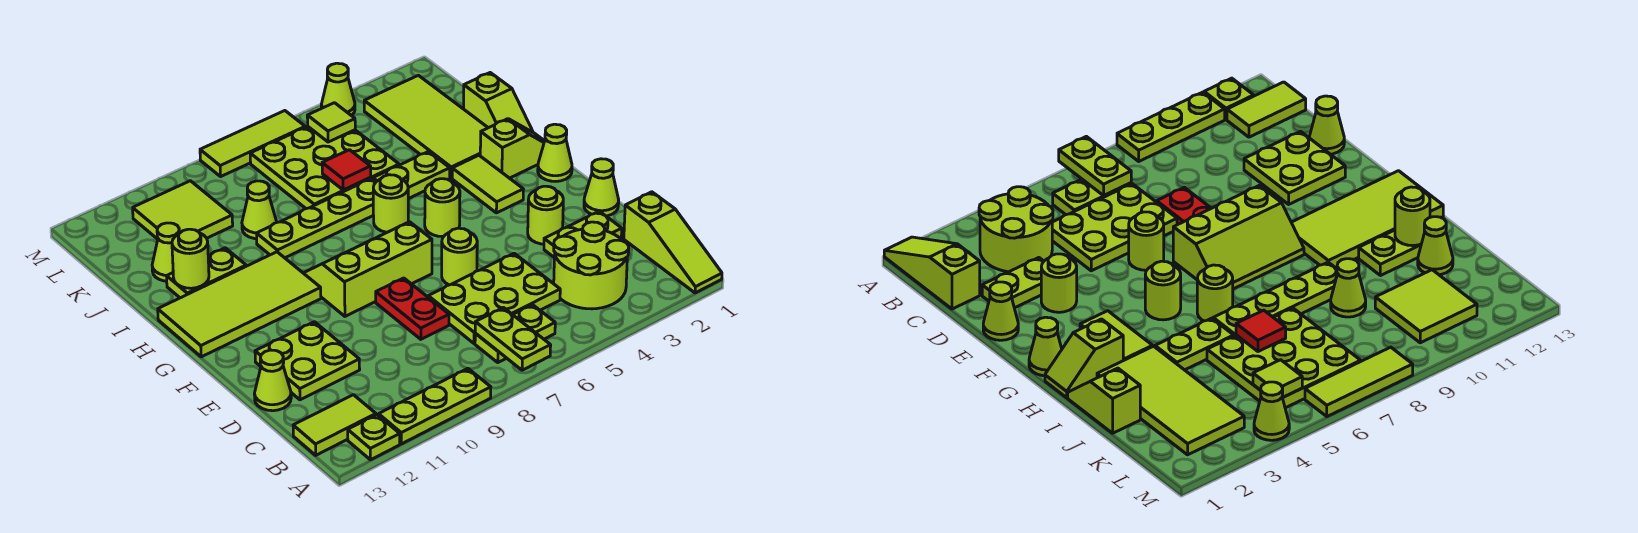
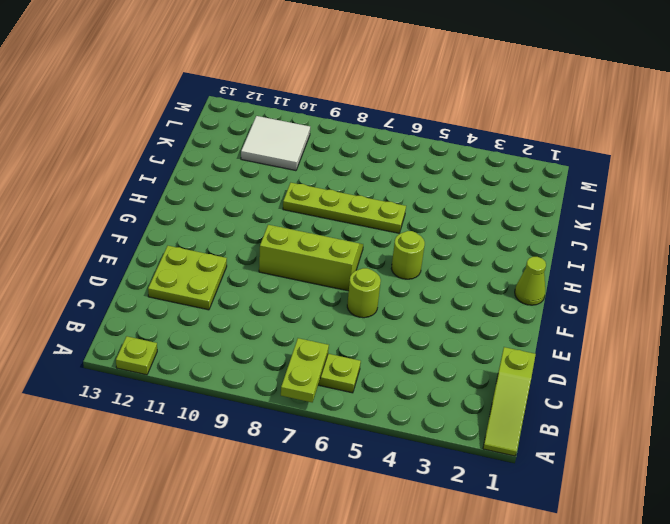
white 2x2 tile [241,116,310,171] -> lime 2x2 tile [133,181,233,239]
none -> lime 1x3 plate [379,368,491,444]
none -> lime 2x2 round brick [554,222,629,309]
none -> lime 1x2 tile [293,395,376,455]
none -> lime 2x3 plate [428,253,560,343]

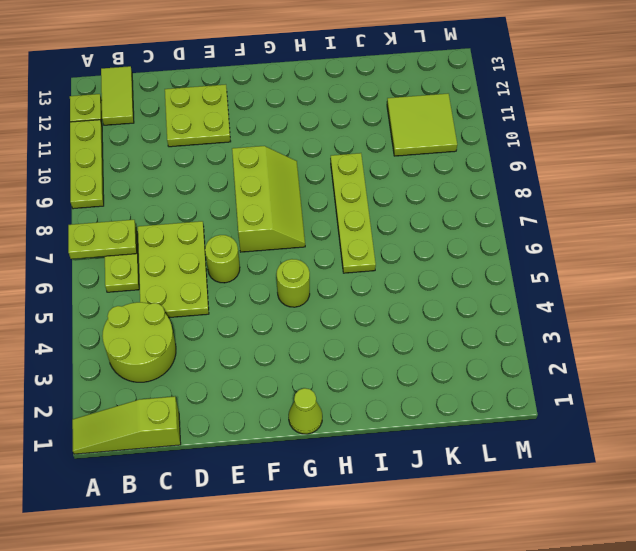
none -> lime 1x2 plate [544,211,622,257]
none -> red 1x2 plate [376,278,449,339]
none -> lime 1x1 cone [255,350,291,411]
none -> lime 1x1 cone [584,159,619,216]

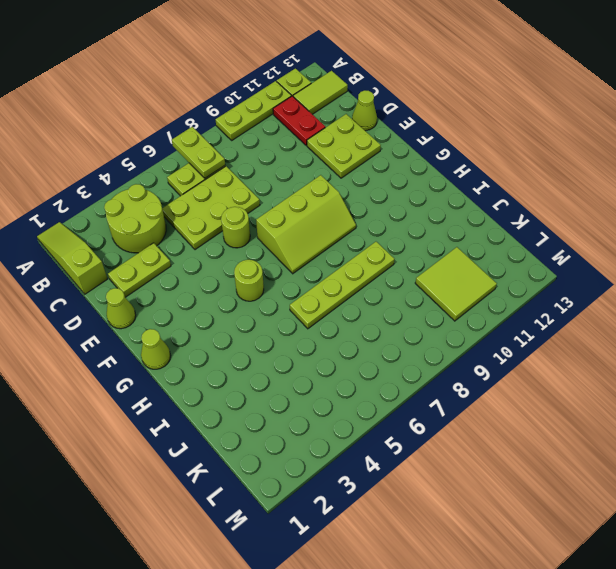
red 1x2 plate [273,96,325,146] -> red 1x2 plate moved to [376,278,449,339]
none -> lime 1x1 round brick [528,186,563,244]
none -> lime 1x2 tile [452,155,523,213]
none -> lime 2x4 tile [158,252,321,357]
none -> lime 1x2 slope [480,119,545,178]

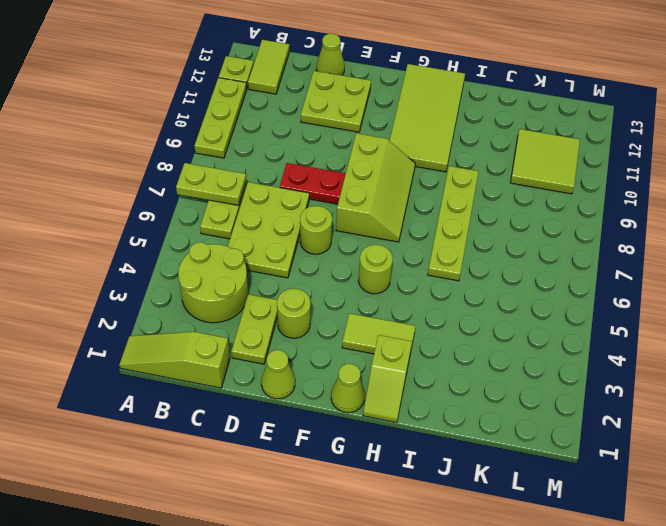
none -> lime 1x1 round brick [373,175,408,232]
none -> lime 1x2 slope [464,73,533,132]
none -> lime 2x4 tile [364,75,488,178]
none -> lime 1x2 plate [373,152,450,199]

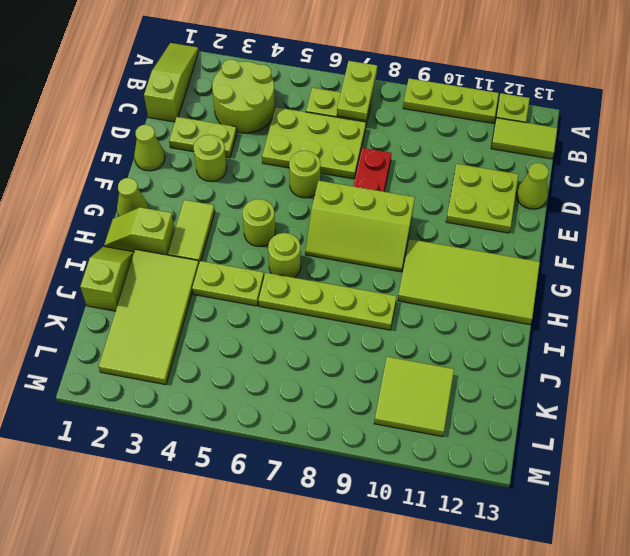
none -> lime 1x2 plate [167,248,246,298]
none -> lime 3x3 plate [250,127,399,209]
none -> lime 1x1 cone [242,181,277,239]
none -> lime 1x1 cone [152,223,180,281]

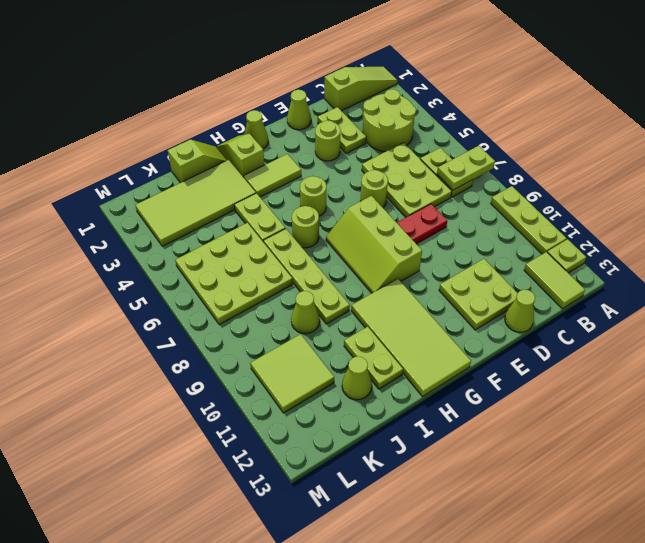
none -> lime 1x1 cone [321,63,355,116]
none -> lime 1x3 tile [200,111,305,176]
none -> lime 1x1 round brick [172,229,209,288]
none -> red 1x1 tile [322,150,371,190]

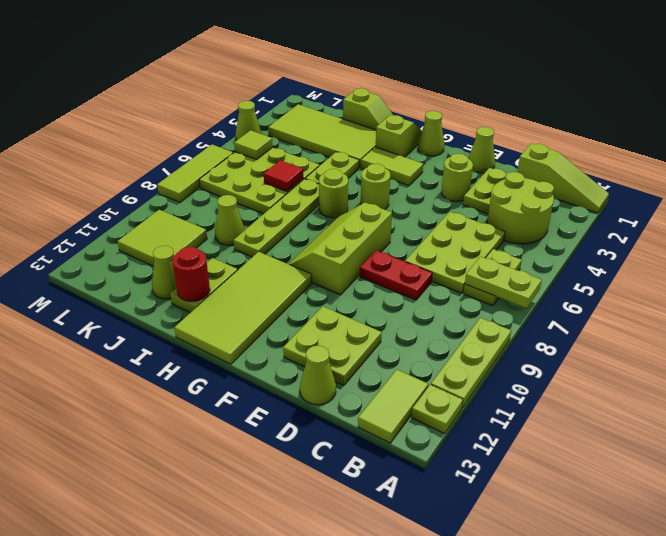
red 1x1 round brick [172,247,210,301] -> lime 1x1 round brick [172,229,209,288]
none -> lime 1x1 round brick [442,228,477,285]

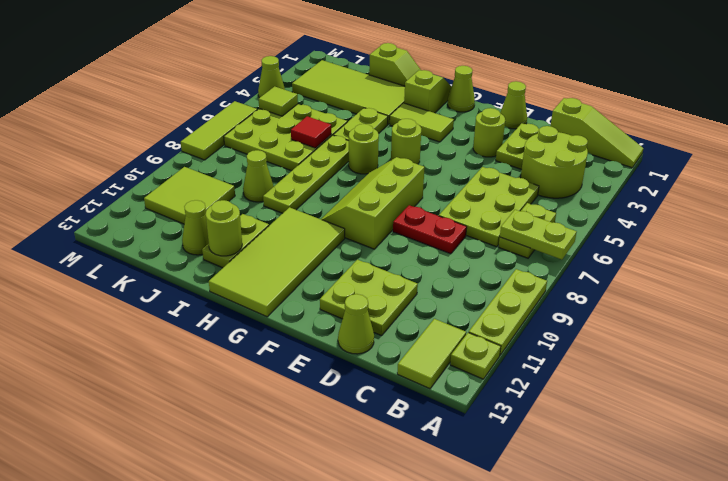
none -> lime 1x1 round brick [442,228,477,285]

